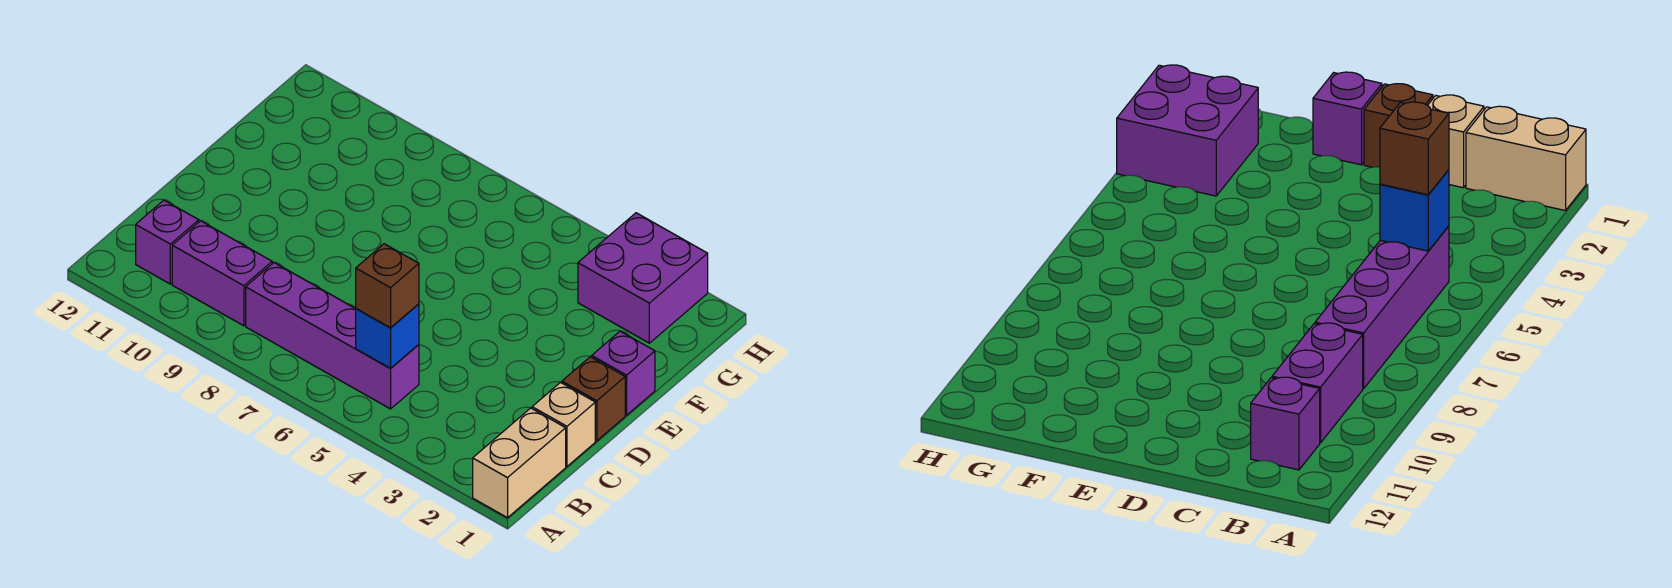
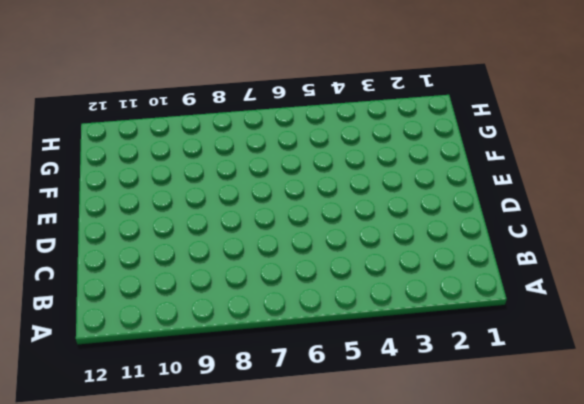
none -> tan 1x2 brick [473,408,566,518]
none -> purple 1x4 brick [246,263,419,409]

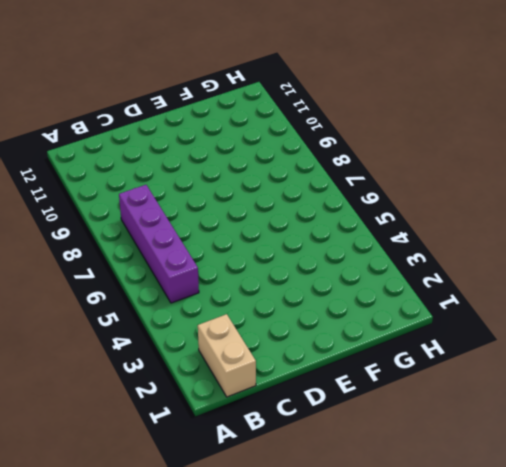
tan 1x2 brick [198,314,256,397] -> tan 1x2 brick turned to [473,408,566,518]
none -> purple 1x2 brick [172,221,272,326]
none -> purple 1x1 brick [136,200,199,284]

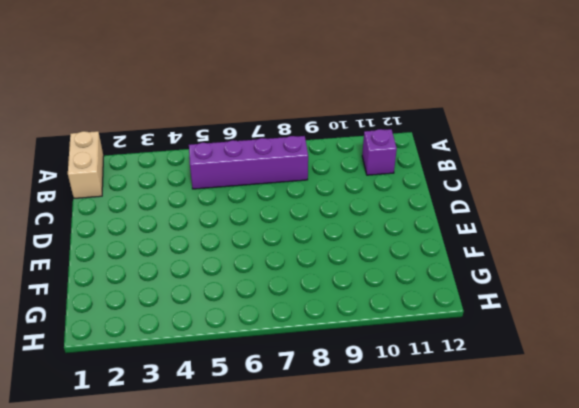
none -> purple 1x2 brick [172,221,272,326]
none -> tan 1x1 brick [532,382,595,466]

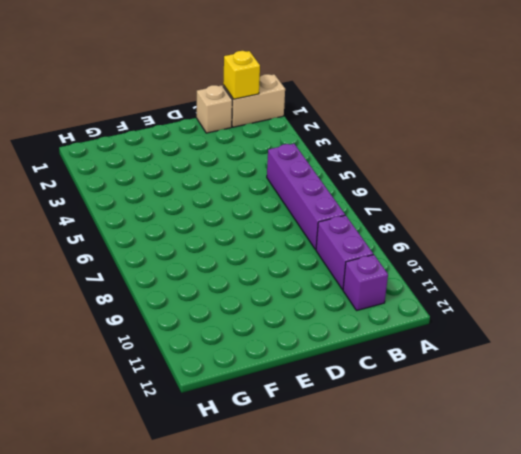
yellow 1x1 brick [223,51,260,99] -> none
none -> brown 1x1 brick [562,357,625,441]
none -> purple 1x1 brick [592,331,655,415]

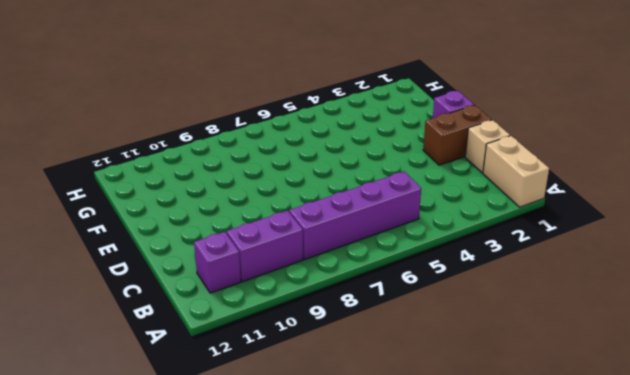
brown 1x2 brick [423,105,492,165] -> brown 1x1 brick [562,357,625,441]
none -> purple 2x2 brick [578,213,708,343]
none -> blue 1x1 brick [356,304,419,368]

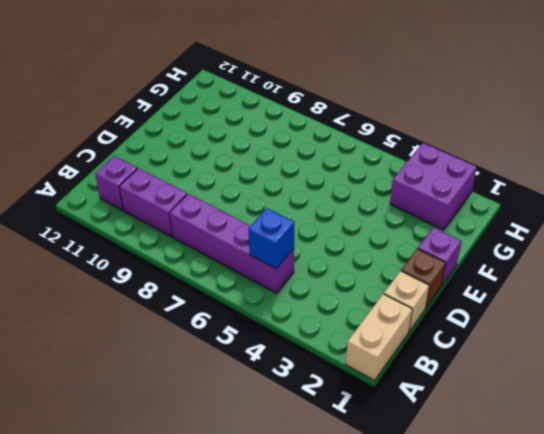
none -> brown 1x1 brick [356,244,419,328]

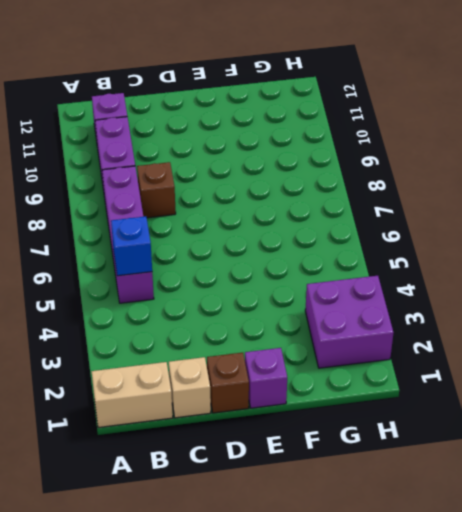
brown 1x1 brick [137,162,176,218] -> brown 1x1 brick moved to [356,244,419,328]

